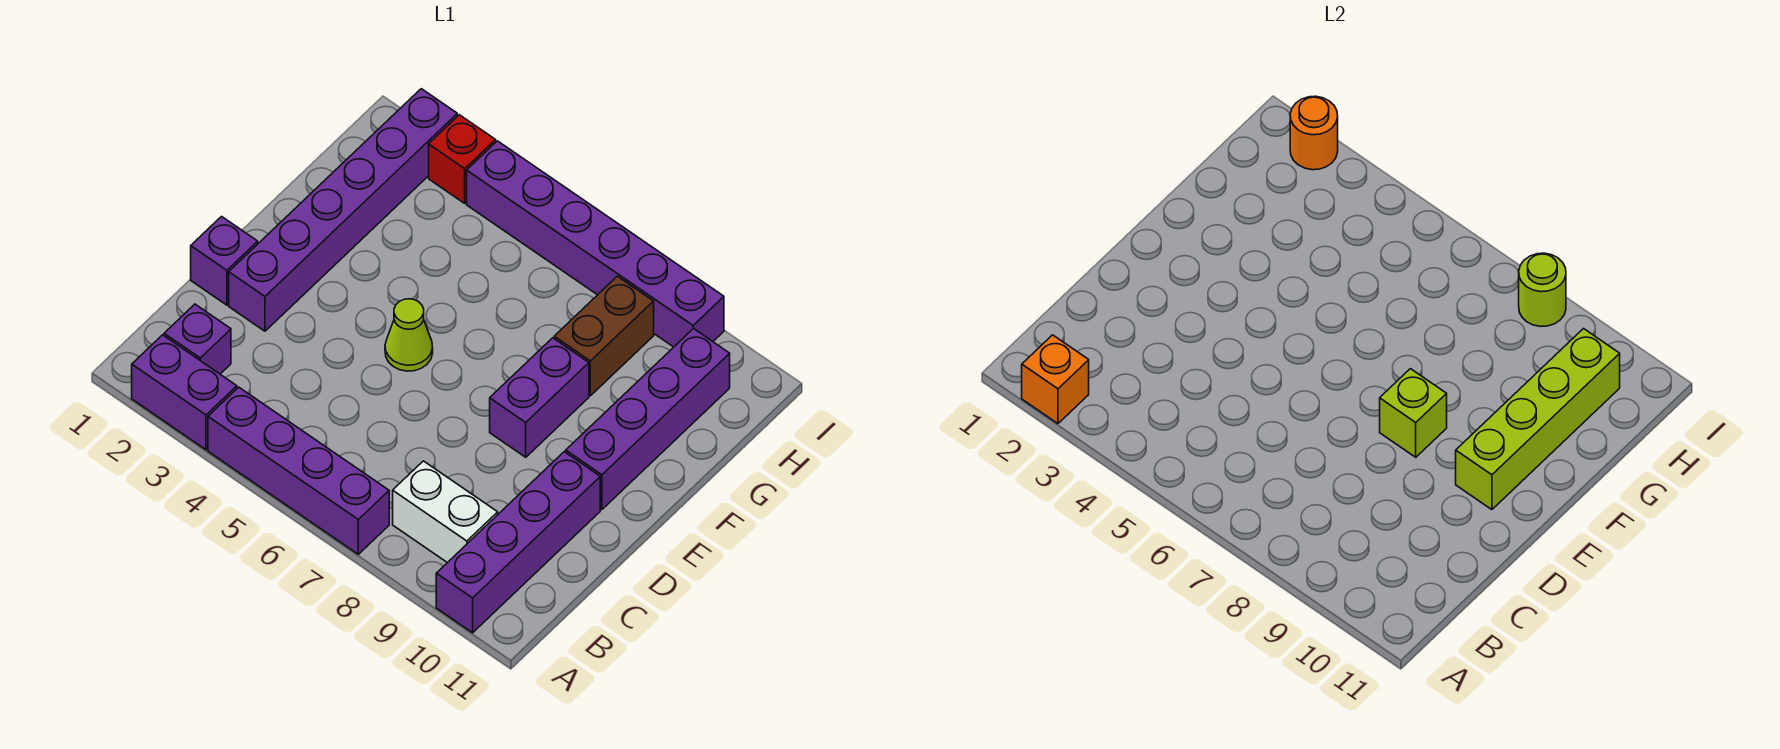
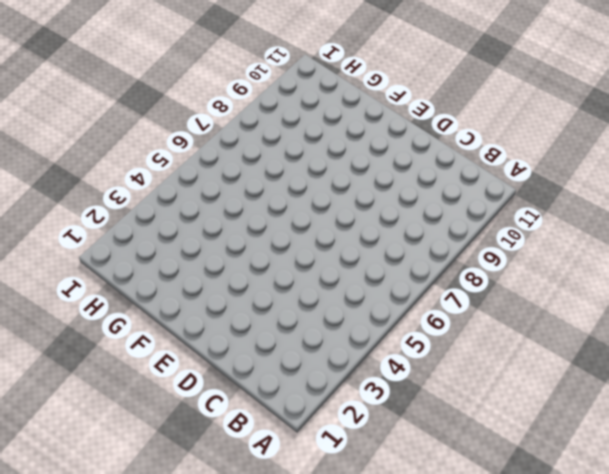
none -> purple 1x2 brick [132,335,237,450]
none -> purple 1x4 brick [208,387,389,554]
none -> purple 1x4 brick [436,452,600,633]

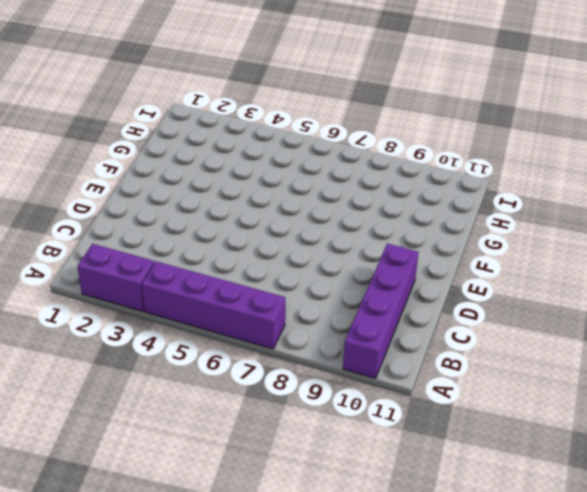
none -> purple 1x1 brick [164,304,231,374]
none -> white 1x2 brick [393,461,498,563]
none -> purple 1x1 brick [191,217,258,305]

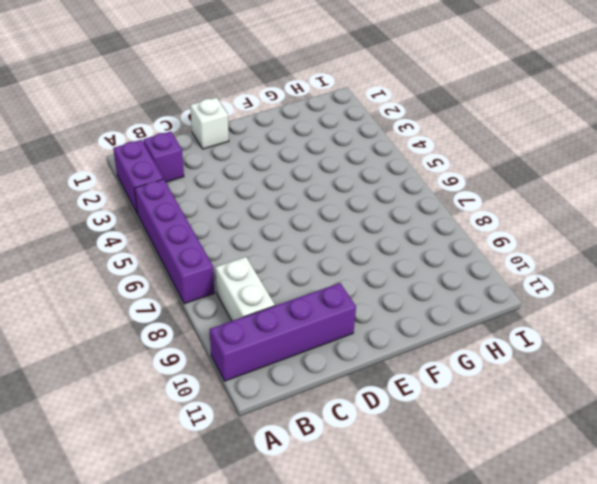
white 1x1 brick [190,97,229,149] -> purple 1x1 brick [191,217,258,305]
none -> purple 1x6 brick [229,89,457,331]
none -> lime 1x1 cone [385,299,433,371]
none -> purple 1x2 brick [490,338,589,457]

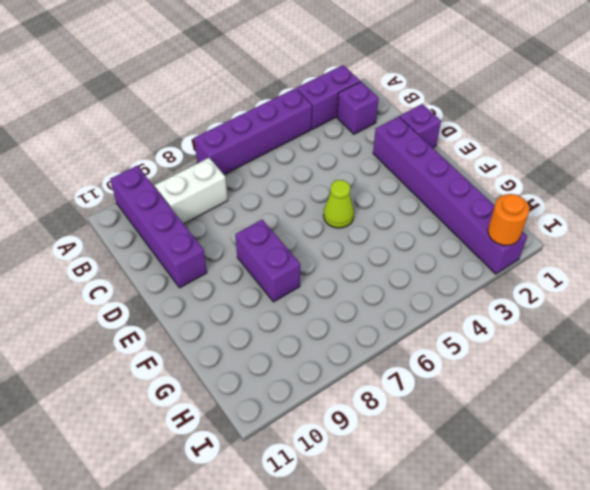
none -> purple 1x4 brick [566,328,730,510]
none -> brown 1x2 brick [554,276,654,396]
none -> red 1x1 brick [429,115,496,203]

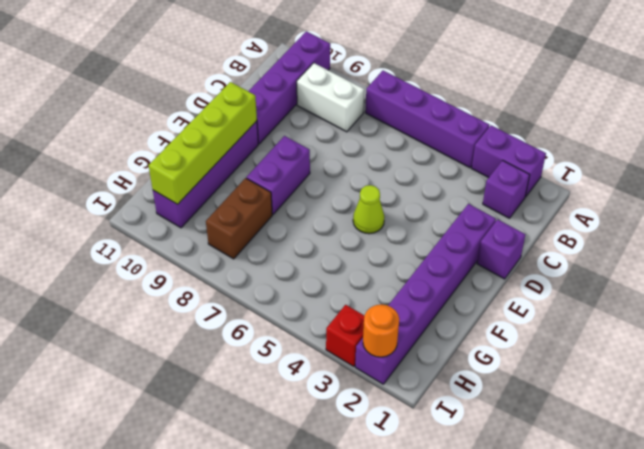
none -> purple 1x6 brick [467,141,724,347]
none -> orange 1x1 brick [1022,335,1089,424]
none -> lime 1x1 brick [1380,369,1447,457]

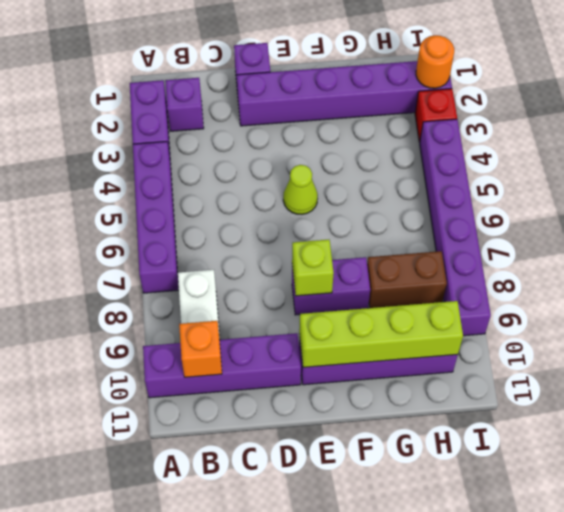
orange 1x1 brick [179,321,222,377] -> orange 1x1 brick moved to [1022,335,1089,424]
none -> lime 1x1 round brick [1519,253,1566,326]

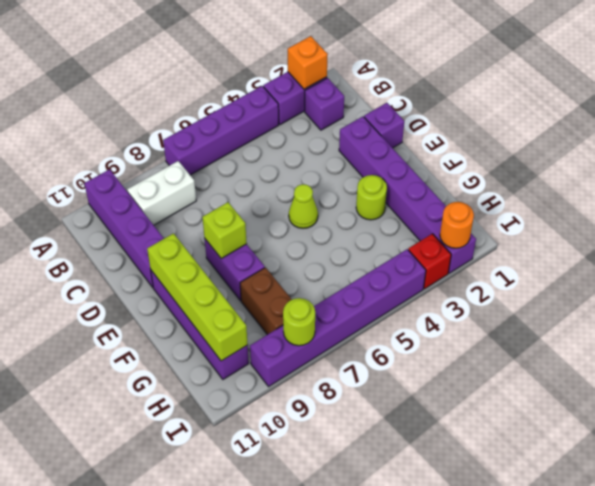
lime 1x1 round brick [356,175,387,220] -> none

